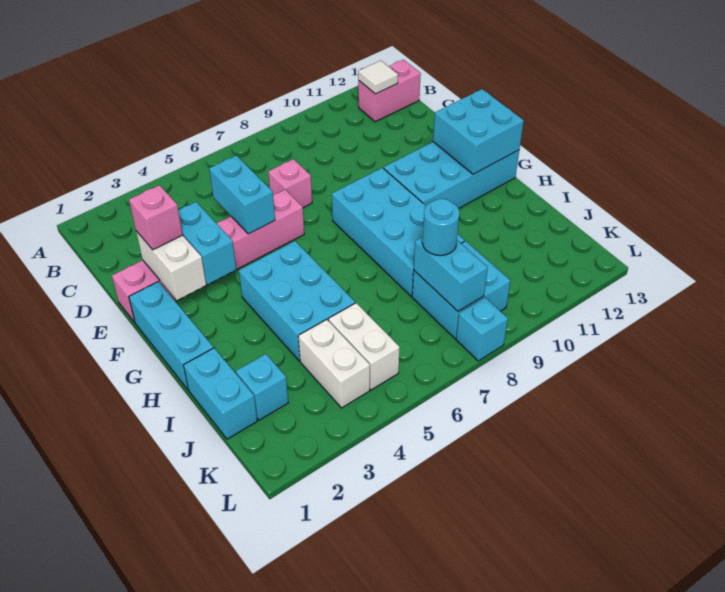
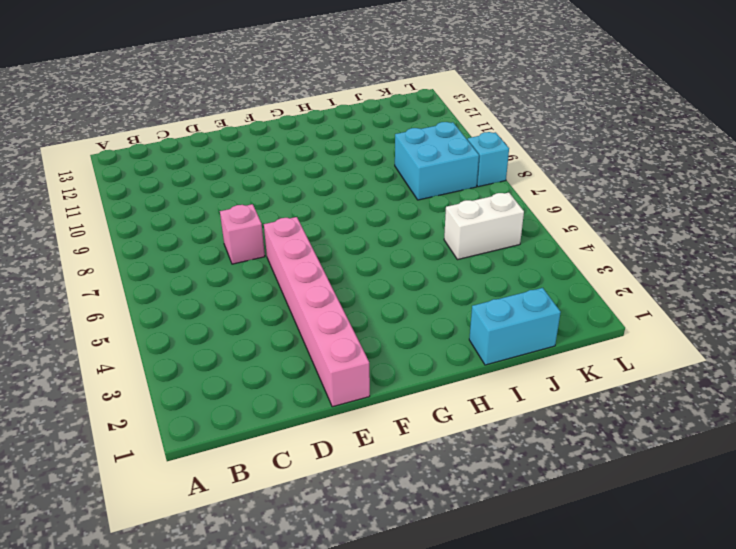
none -> pink 1x2 brick [358,60,421,122]
none -> cyan 1x3 brick [129,282,213,390]
none -> cyan 2x4 brick [332,168,465,296]

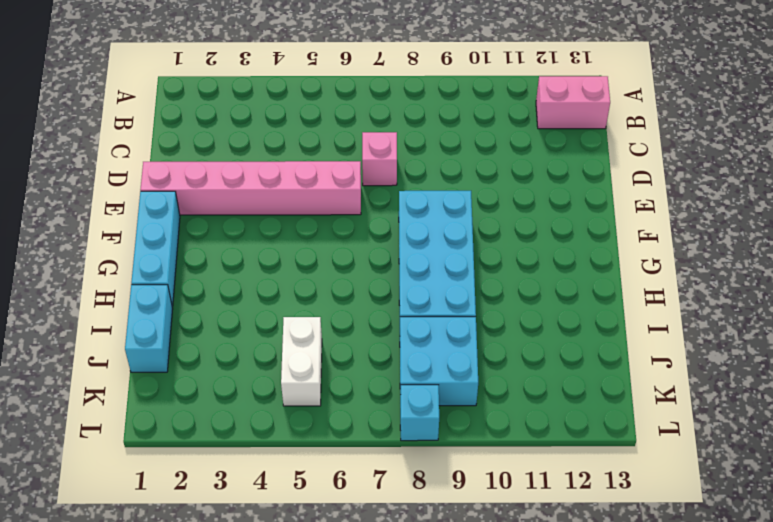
none -> cyan 2x4 brick [384,142,519,209]
none -> cyan 2x3 brick [239,241,355,361]
none -> cyan 1x1 brick [236,354,288,420]

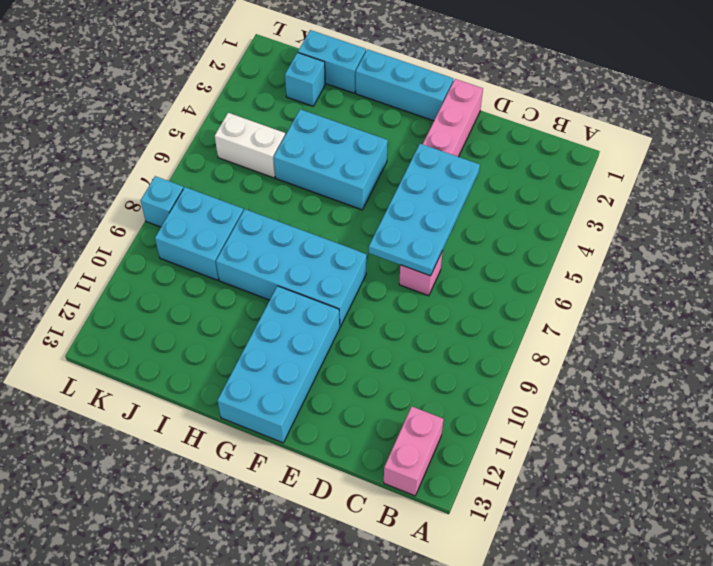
cyan 2x4 plate [369,144,480,276] -> cyan 1x2 brick [209,156,275,234]
none -> white 1x2 brick [298,320,370,408]
none -> white 1x1 tile [358,61,398,94]
none -> white 1x2 brick [136,231,206,300]

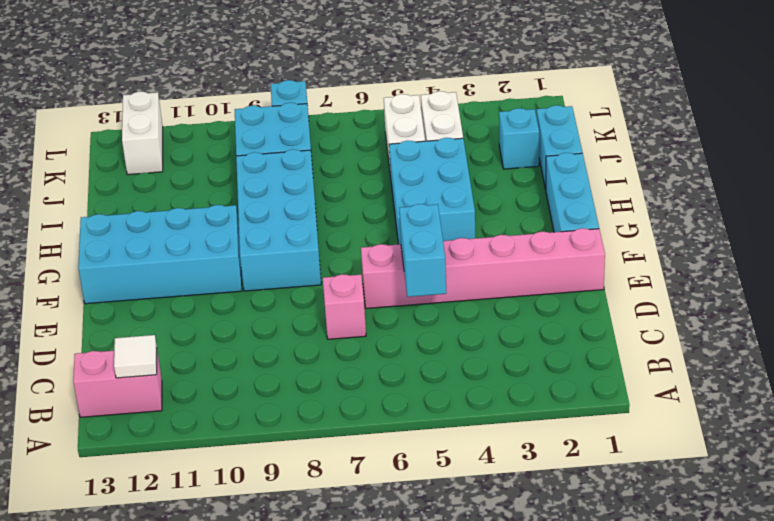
white 1x2 brick [122,91,163,175] -> white 1x2 brick moved to [136,231,206,300]
none -> cyan 1x2 brick [178,202,236,284]
none -> cyan 2x2 brick [433,89,524,174]
none -> cyan 1x2 brick [414,237,488,311]

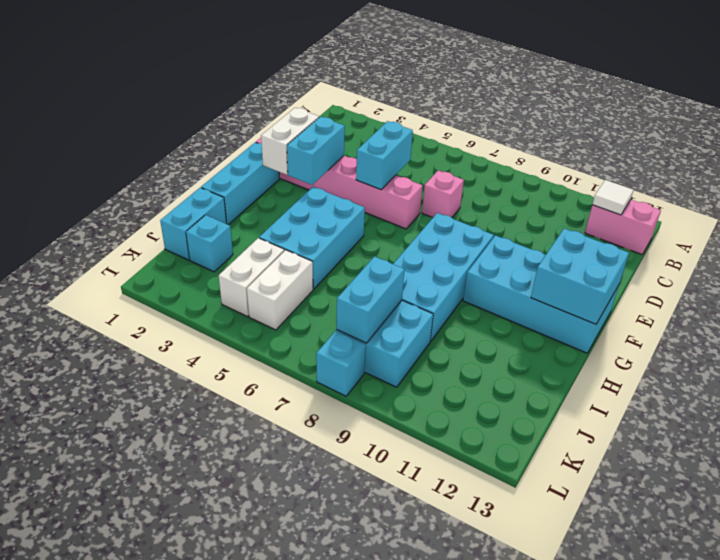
none -> pink 1x1 brick [129,185,183,250]
none -> cyan 1x1 round brick [422,199,460,256]

